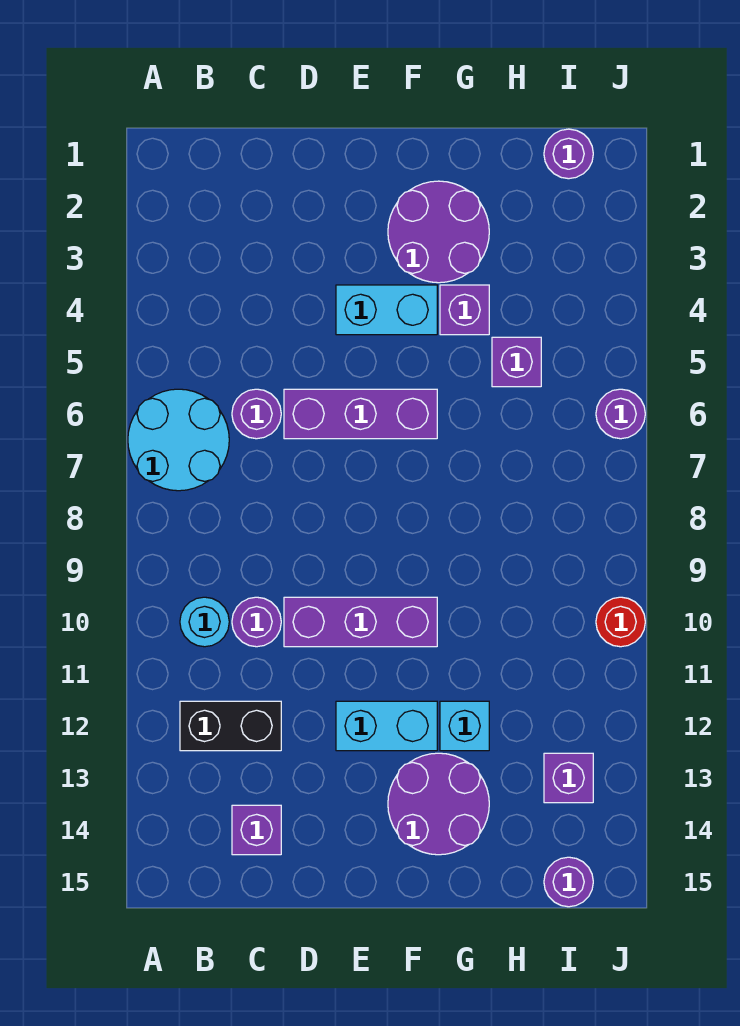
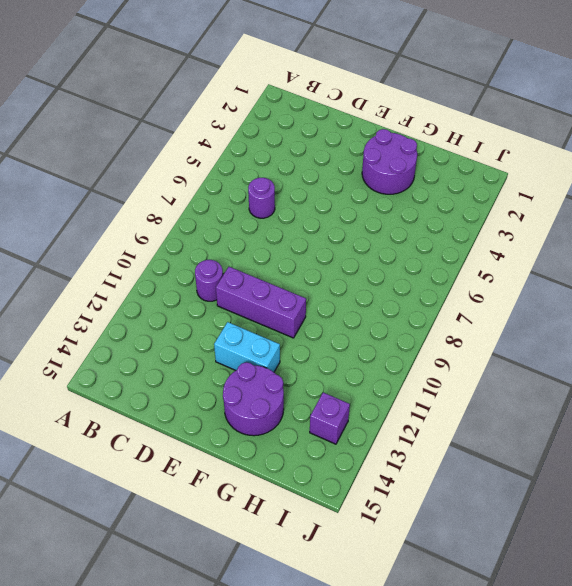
none -> cyan 2x2 round brick [128,389,229,491]
none -> cyan 1x1 round brick [180,597,229,647]
none -> black 1x2 brick [180,701,281,751]

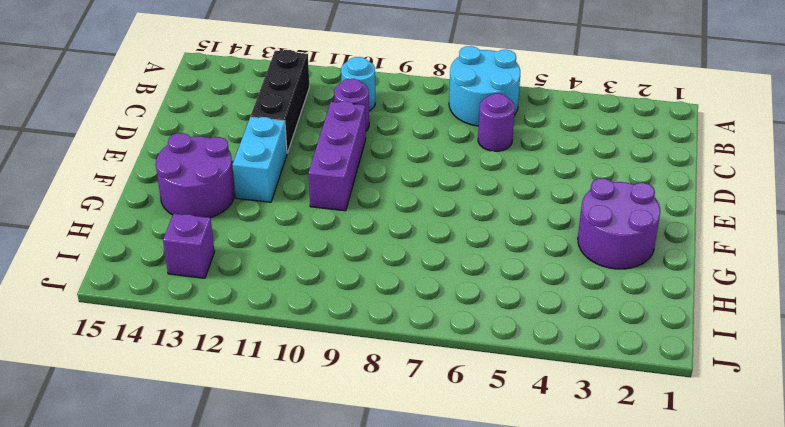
black 1x3 brick [251,50,309,153] -> black 1x2 brick [180,701,281,751]
none -> purple 1x1 brick [232,805,281,855]
none -> purple 1x3 brick [284,389,437,439]
none -> cyan 1x2 brick [336,285,437,335]

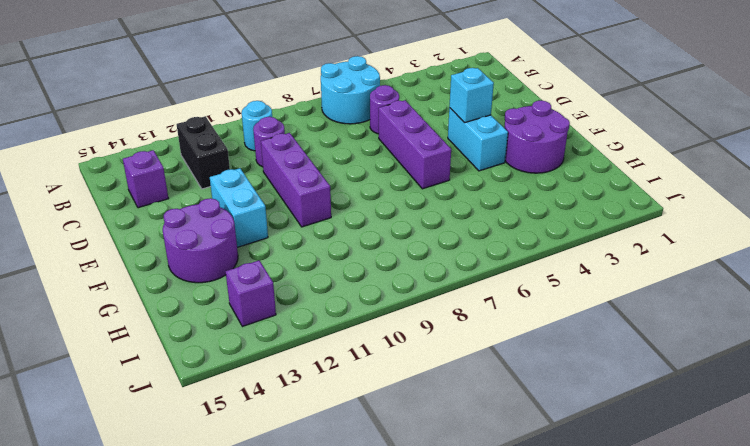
cyan 1x1 brick [449,68,494,123] -> cyan 1x1 brick moved to [440,701,489,751]
none -> purple 1x1 brick [440,285,489,335]
none -> purple 1x1 brick [492,337,541,387]
none -> purple 1x1 round brick [544,129,593,179]

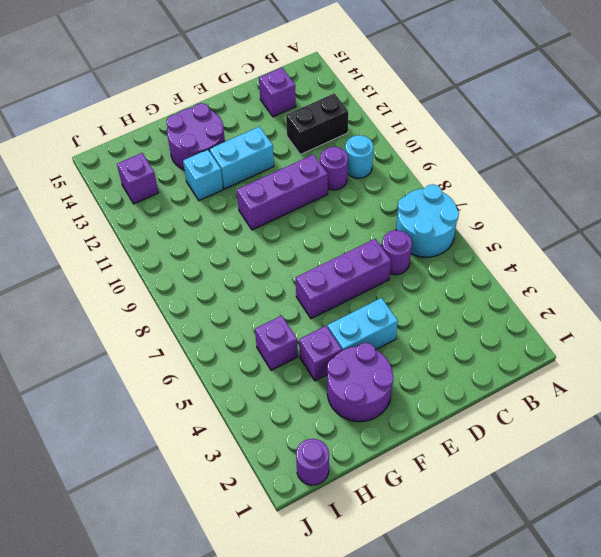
none -> purple 1x1 round brick [544,857,593,907]
none -> purple 1x1 round brick [596,389,645,439]
none -> red 1x1 round brick [596,597,645,647]

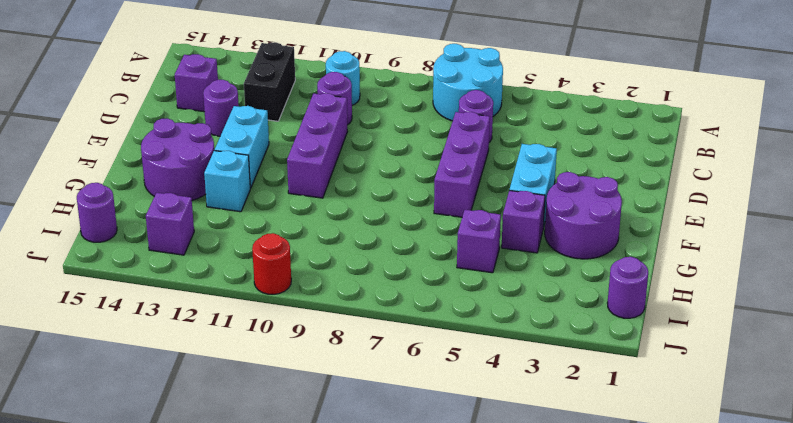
purple 1x1 round brick [203,80,239,136] -> purple 1x1 round brick moved to [596,389,645,439]

